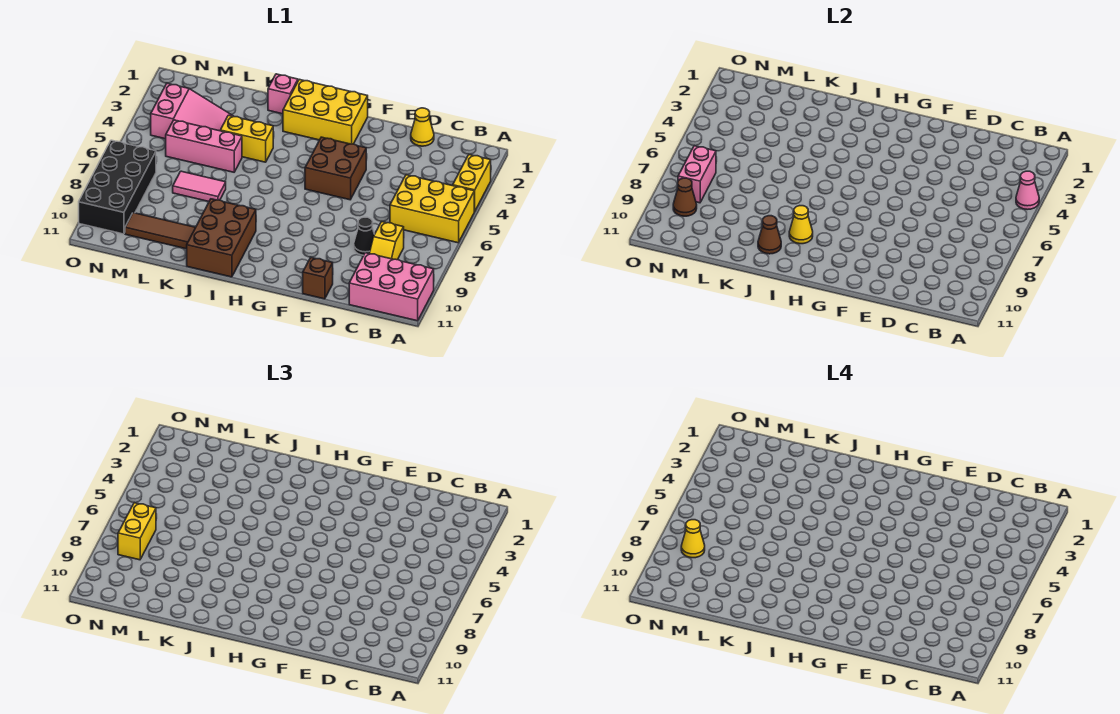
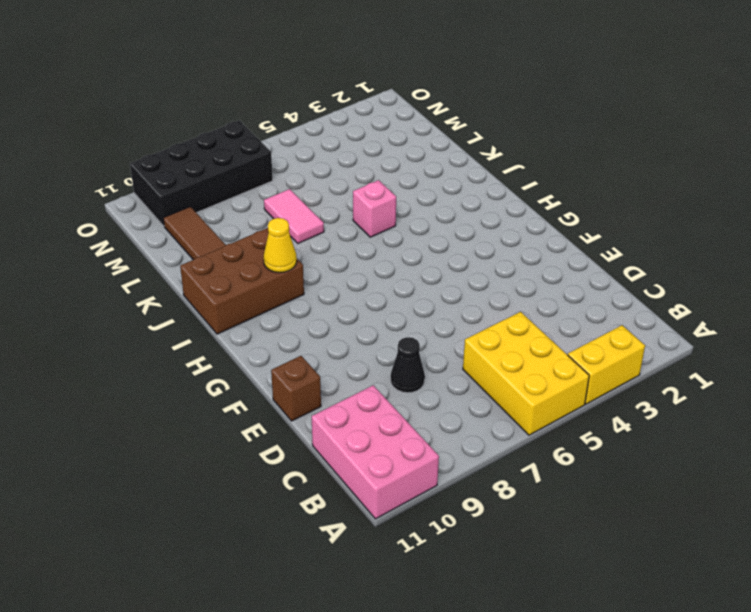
pink 1x1 brick [353,180,396,237] -> pink 1x1 brick moved to [268,74,298,114]
none -> yellow 1x2 slope [369,221,404,260]
none -> yellow 1x1 cone [411,108,434,146]
none -> brown 2x2 brick [305,137,366,200]

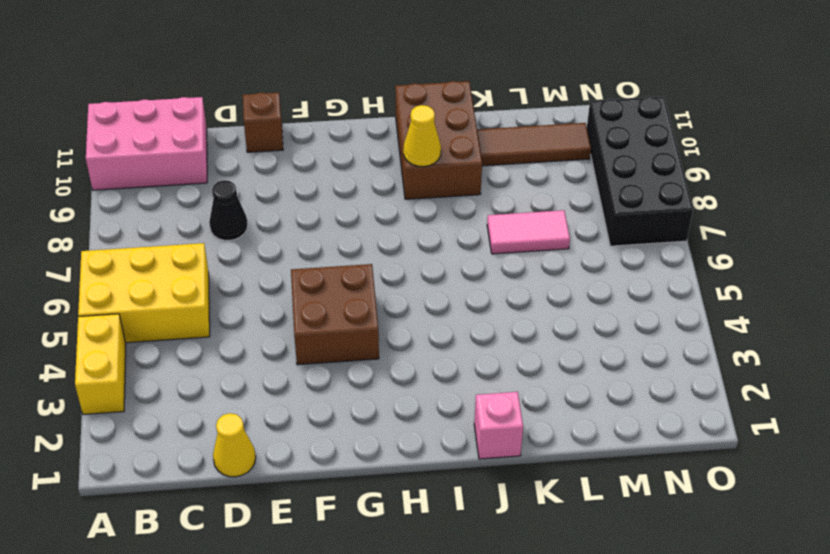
none -> yellow 1x2 slope [369,221,404,260]
none -> yellow 2x3 brick [283,79,368,144]
none -> yellow 1x2 brick [220,115,273,162]

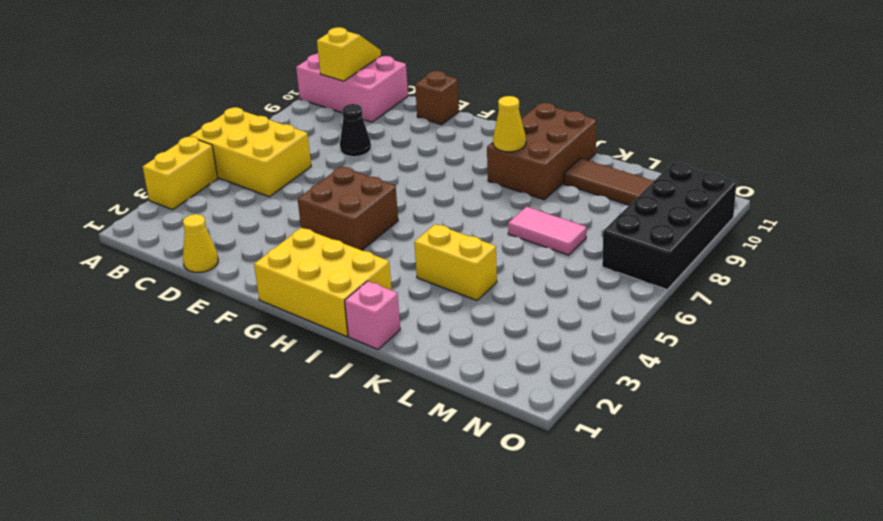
yellow 1x2 slope [317,27,381,81] -> yellow 1x2 slope moved to [369,221,404,260]
none -> pink 1x3 brick [166,120,242,172]
none -> pink 2x3 slope [151,83,234,139]
none -> pink 1x1 cone [1016,171,1039,210]

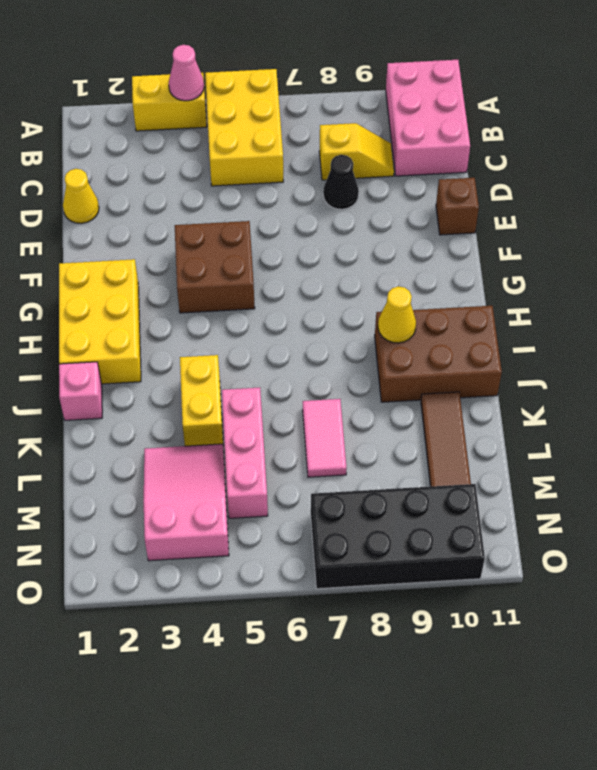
none -> brown 1x1 cone [758,216,781,254]
none -> pink 1x2 brick [678,146,716,203]
none -> brown 1x1 cone [673,178,697,216]

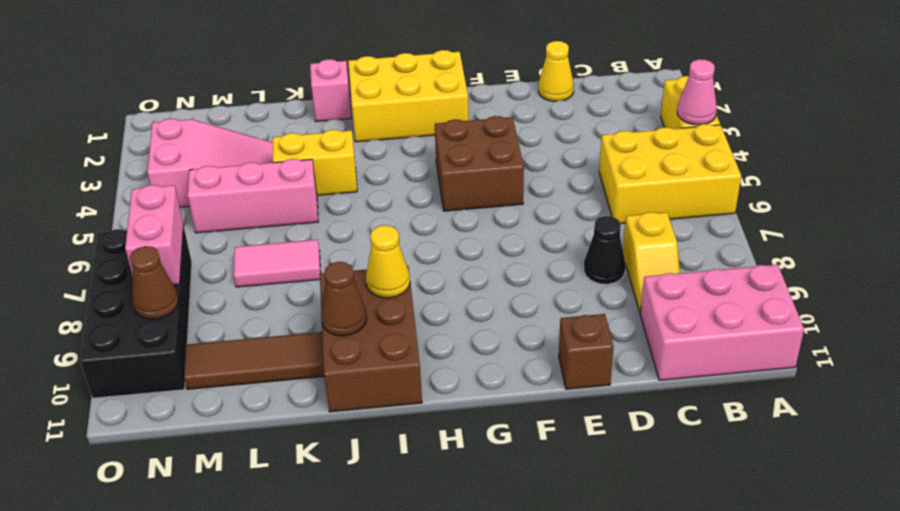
none -> yellow 1x2 brick [118,503,156,560]
none -> yellow 1x1 cone [681,520,705,558]

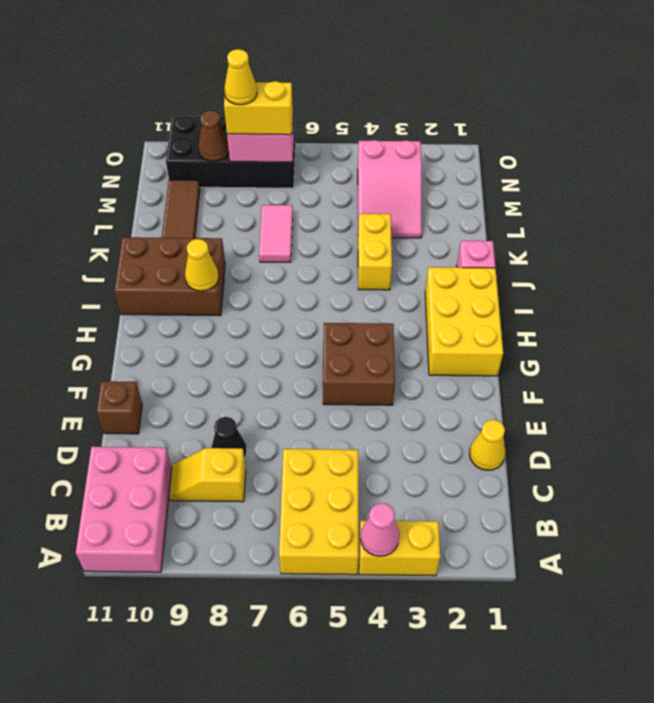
none -> pink 1x3 brick [166,120,242,172]
none -> brown 1x1 cone [758,216,781,254]

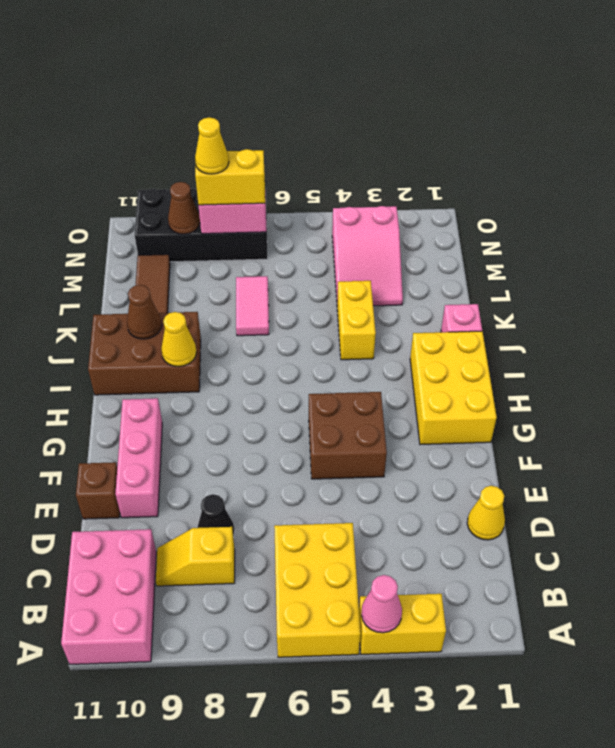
pink 1x3 brick [115,398,162,518] -> pink 1x3 brick moved to [166,120,242,172]

